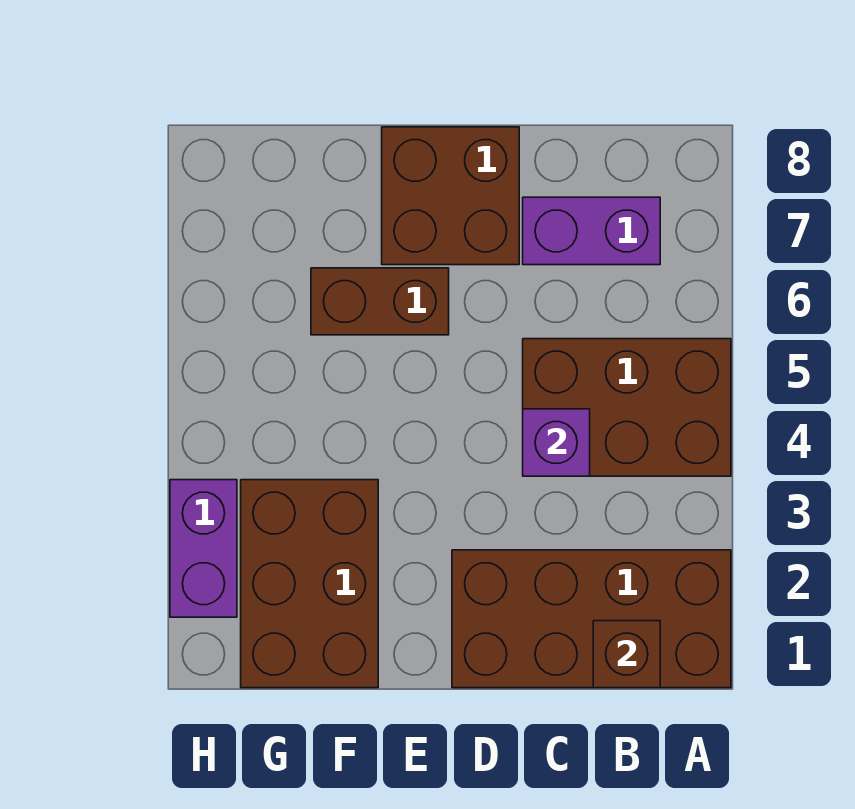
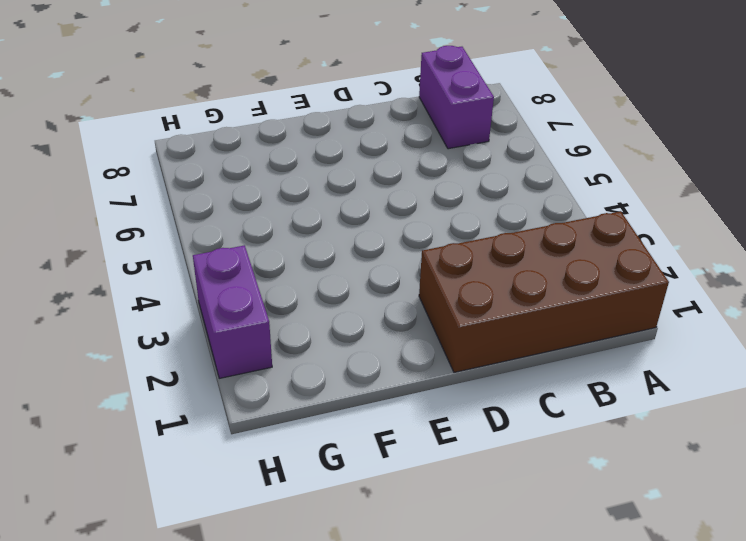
purple 1x2 brick [419,46,494,149] -> purple 1x2 brick turned to [523,197,660,265]
none -> brown 2x3 brick [523,339,731,476]
none -> brown 2x2 brick [382,127,519,265]

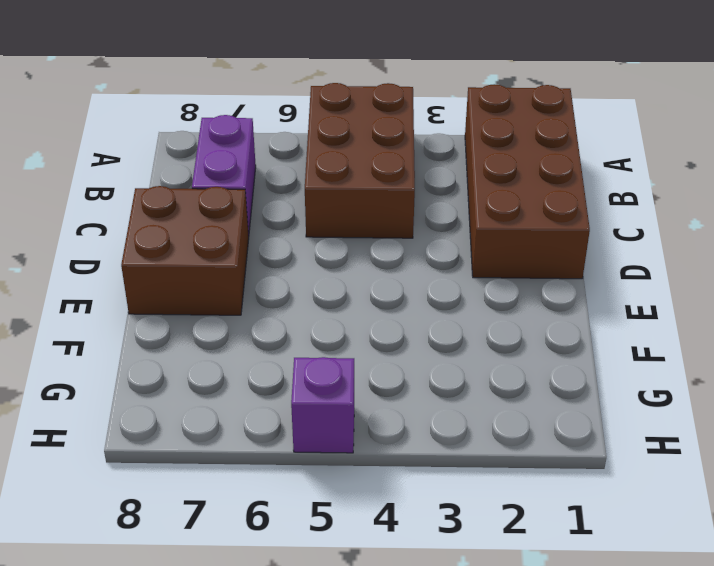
purple 1x1 brick [291,357,354,453] -> purple 1x1 brick moved to [523,409,590,476]
none -> brown 1x2 brick [311,268,449,335]
none -> brown 2x3 brick [241,480,378,688]

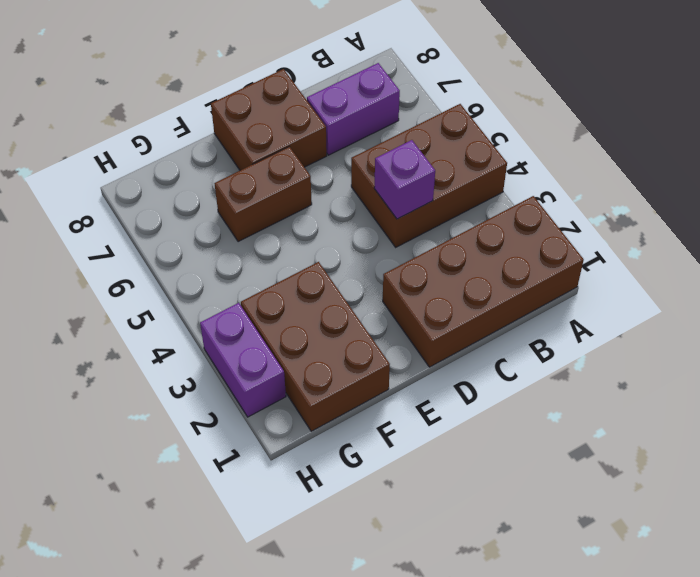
none -> brown 1x1 brick [593,621,660,688]

